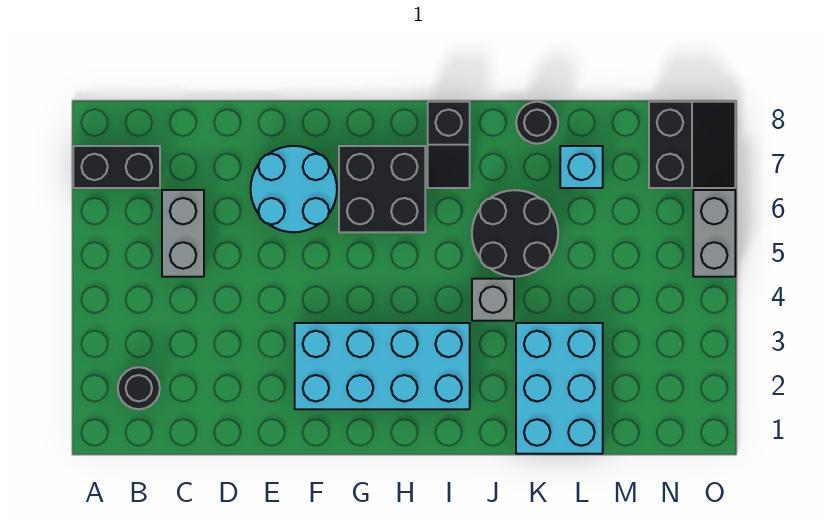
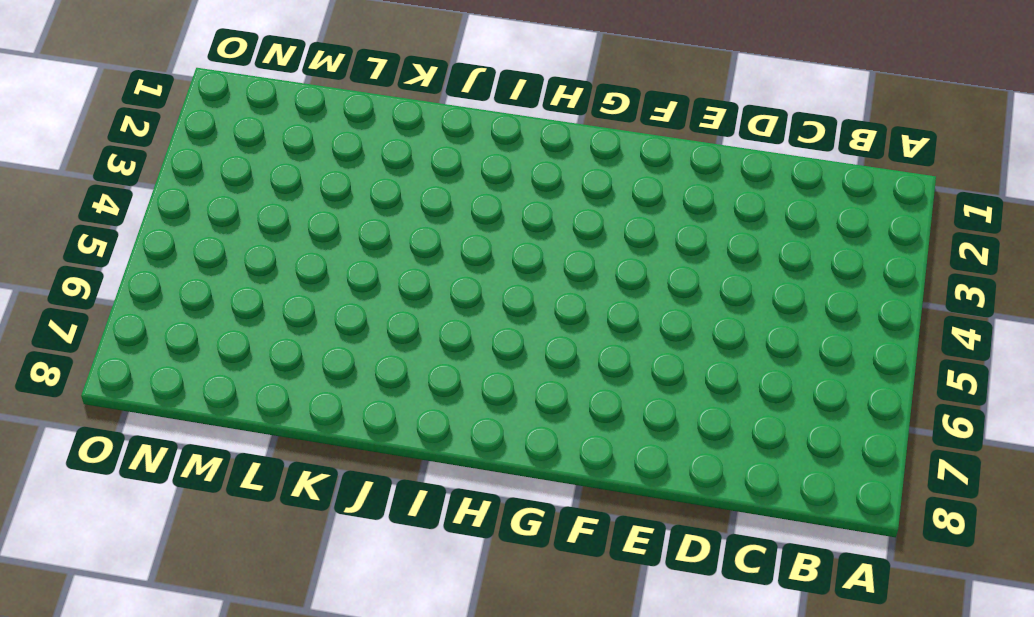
none -> black 1x2 brick [73,146,160,188]
none -> black 1x1 round brick [118,367,160,409]
none -> grey 1x2 brick [162,190,204,277]

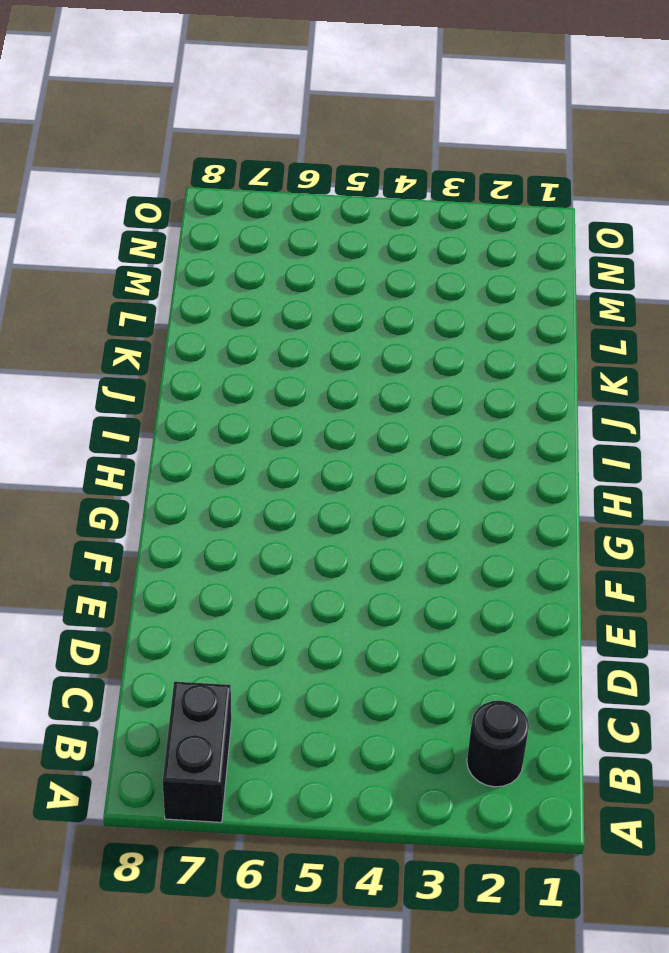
none -> grey 1x2 brick [162,190,204,277]
none -> cyan 2x2 round brick [251,146,337,232]
none -> cyan 2x4 brick [295,323,470,409]

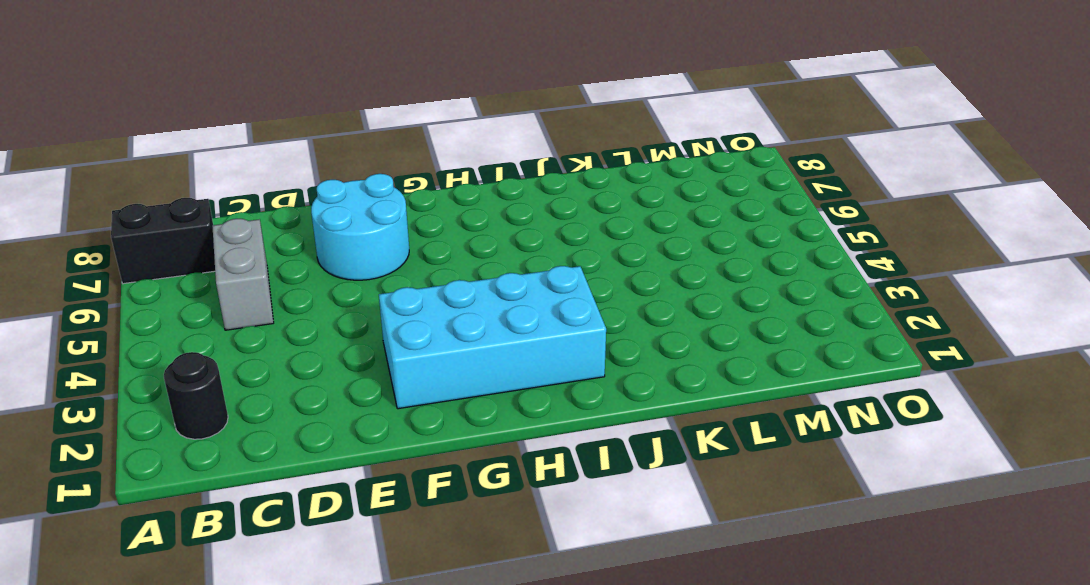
none -> black 2x2 brick [339,146,425,232]
none -> black 1x2 slope [428,102,470,188]
none -> grey 1x1 brick [472,279,514,321]

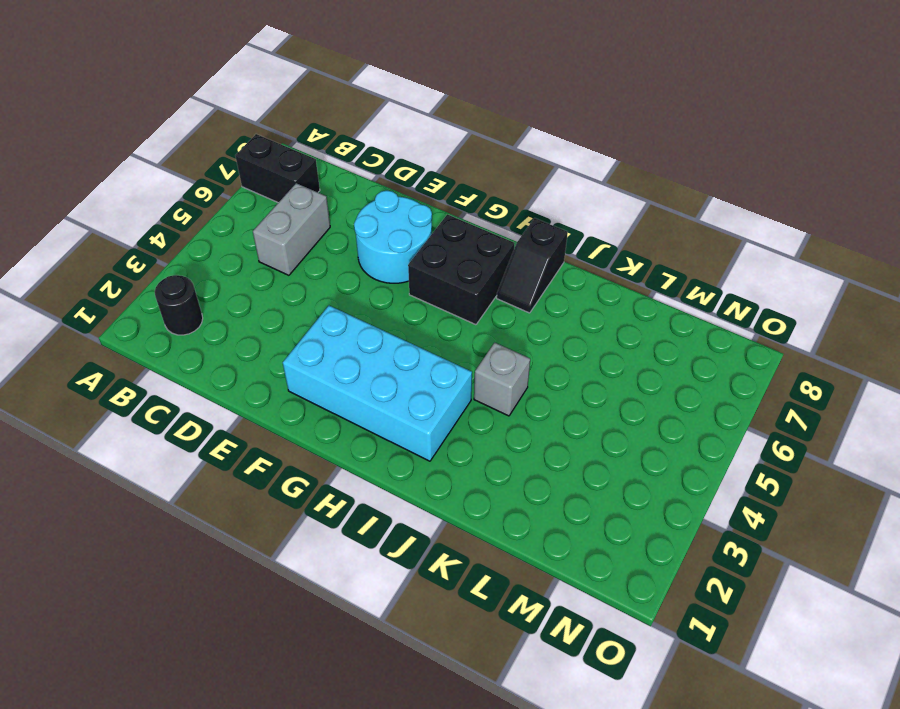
none -> black 2x2 round brick [472,190,558,277]
none -> cyan 2x3 brick [516,323,603,454]
none -> black 1x1 round brick [516,102,558,144]

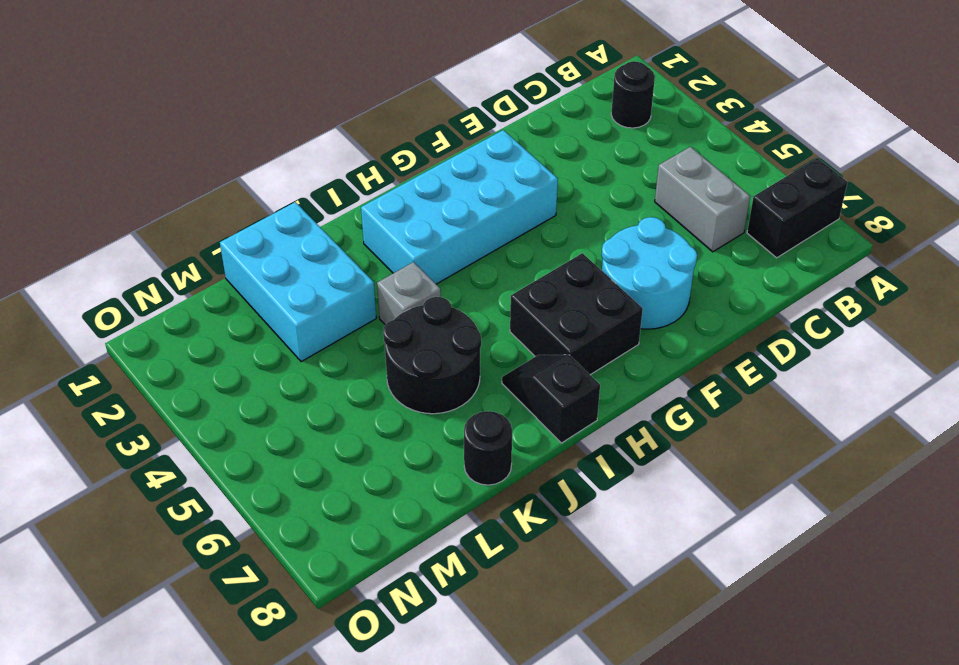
none -> cyan 1x1 brick [560,146,603,188]
none -> black 2x2 slope [649,102,735,188]
none -> grey 1x2 brick [693,190,735,277]

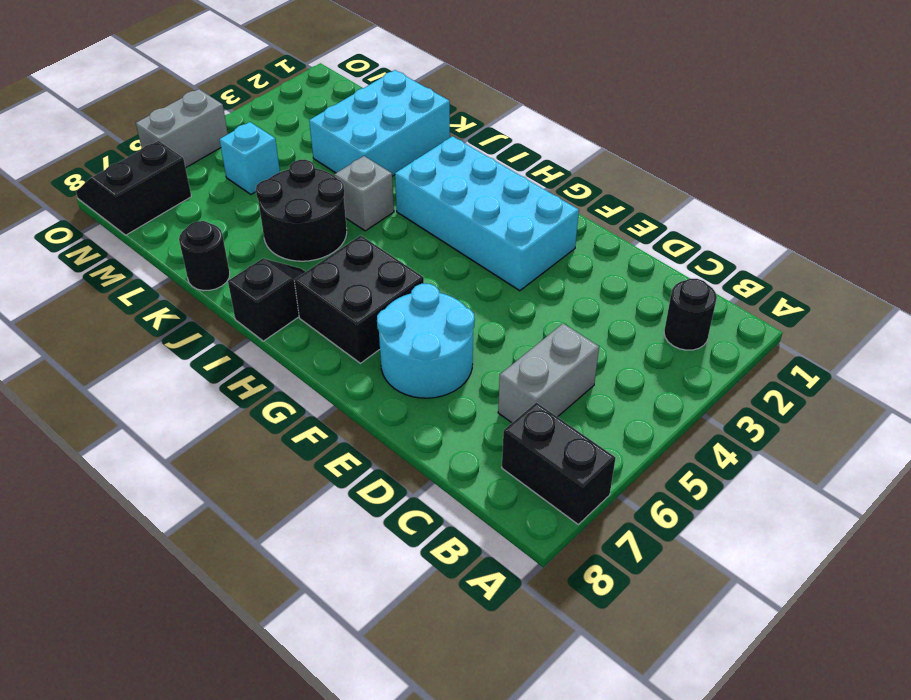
cyan 1x1 brick [219,122,280,195] -> cyan 1x1 brick moved to [560,146,603,188]

